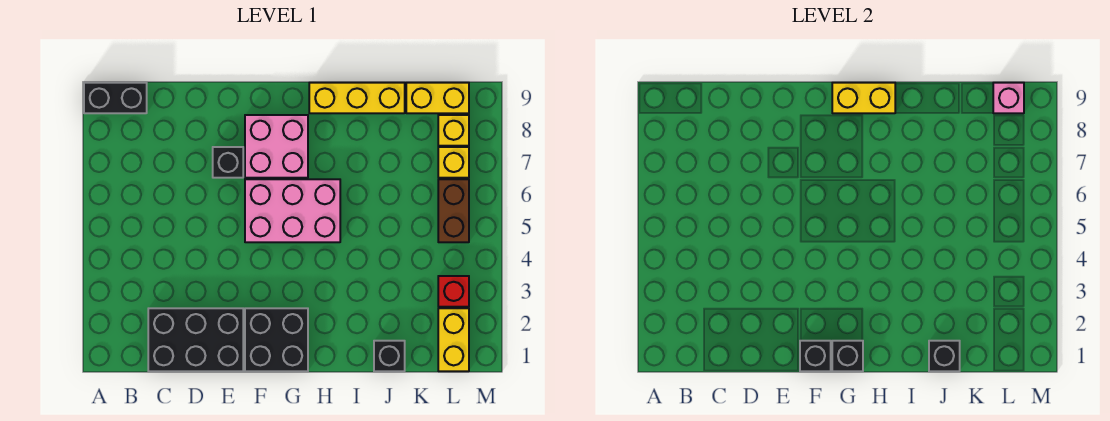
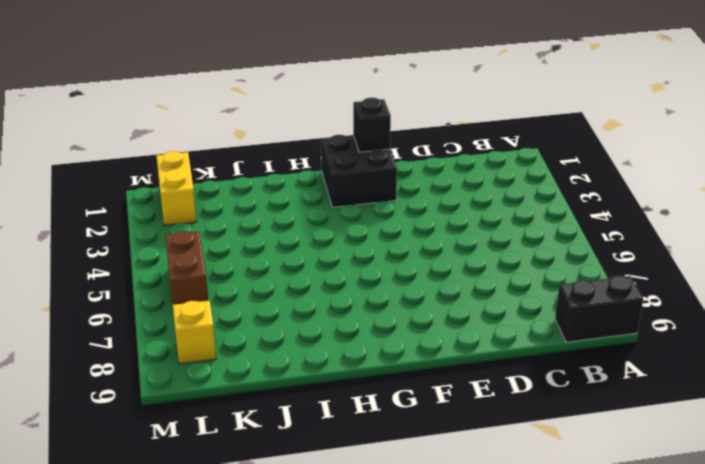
none -> black 2x3 brick [148,308,243,371]
none -> black 1x1 brick [213,147,243,178]
none -> pink 2x3 brick [245,179,340,242]

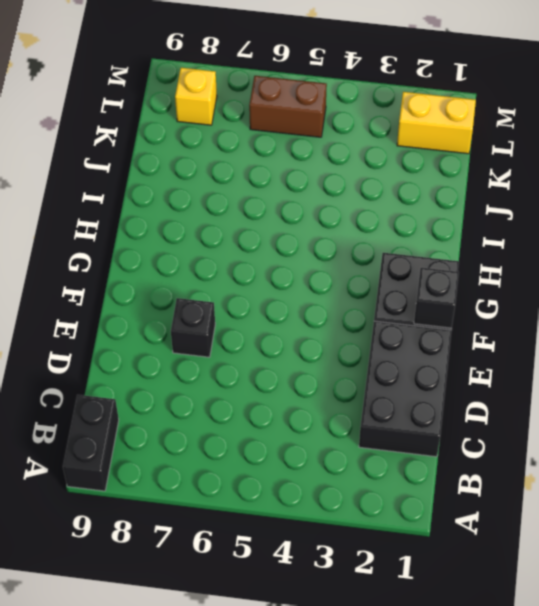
none -> pink 2x3 brick [245,179,340,242]
none -> pink 2x2 brick [245,115,308,178]
none -> yellow 1x3 brick [309,83,405,113]

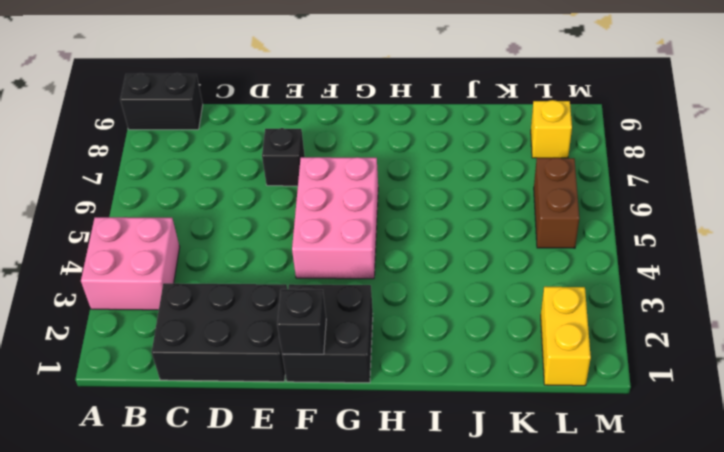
pink 2x2 brick [81,217,180,310] -> pink 2x2 brick moved to [245,115,308,178]
pink 2x3 brick [292,157,378,279] -> pink 2x3 brick turned to [245,179,340,242]
none -> yellow 1x3 brick [309,83,405,113]
none -> black 1x1 brick [374,341,405,371]
none -> yellow 1x2 brick [406,83,469,113]

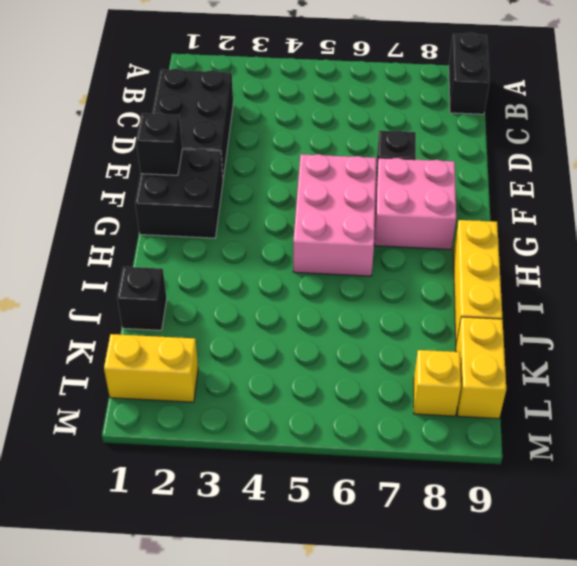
none -> red 1x1 brick [438,276,469,307]
none -> brown 1x2 brick [438,179,469,242]
none -> yellow 1x1 brick [438,147,469,178]

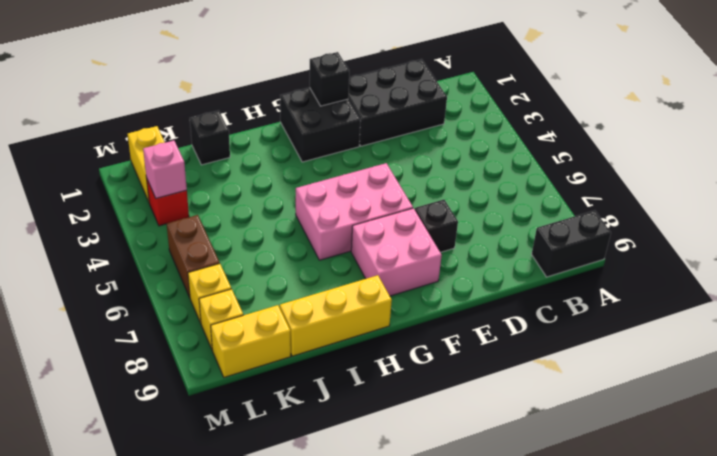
pink 1x1 brick [143,141,187,198] -> pink 1x1 brick moved to [993,83,1024,113]
none -> black 1x1 brick [832,341,863,371]
none -> yellow 1x2 brick [832,83,895,113]
none -> black 1x1 brick [929,341,960,371]

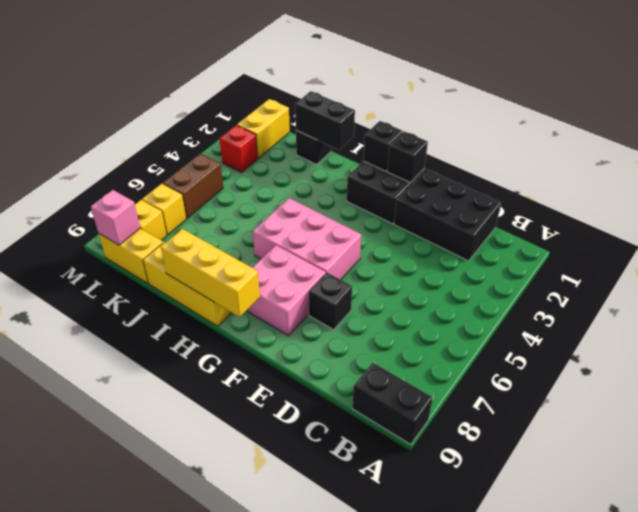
yellow 1x3 brick [161,229,260,317] -> yellow 1x2 brick [832,83,895,113]
black 1x2 brick [295,91,355,150] -> black 1x1 brick [929,341,960,371]

